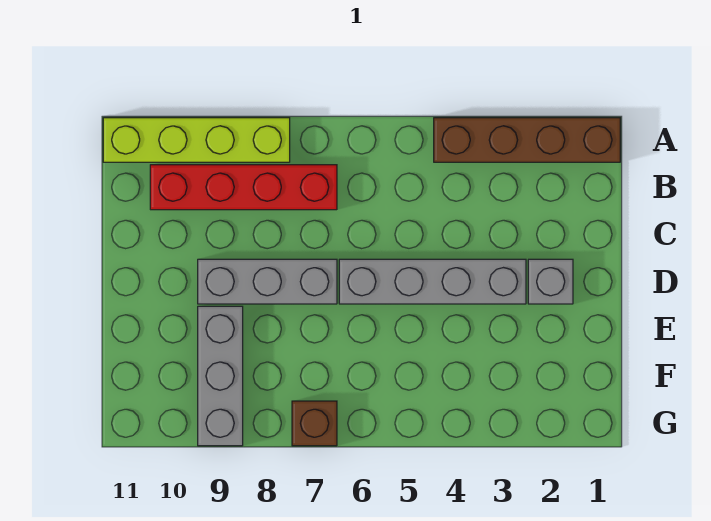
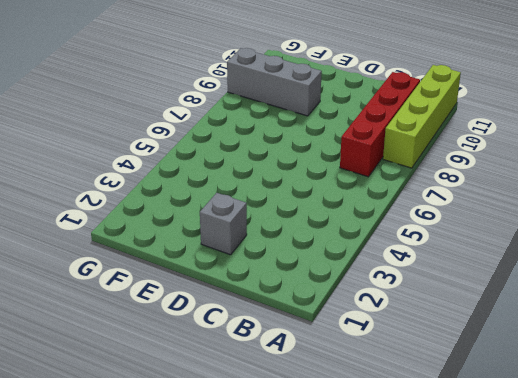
none -> brown 1x4 brick [434,118,620,162]
none -> grey 1x4 brick [339,259,526,304]

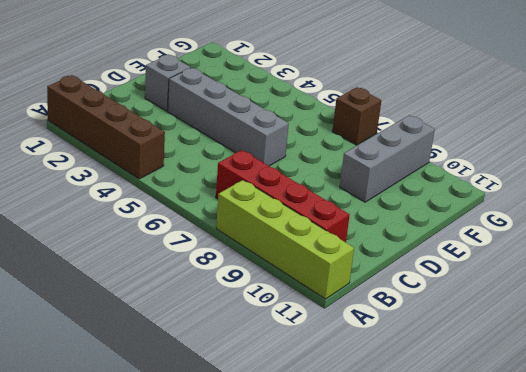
none -> grey 1x3 brick [198,259,337,304]

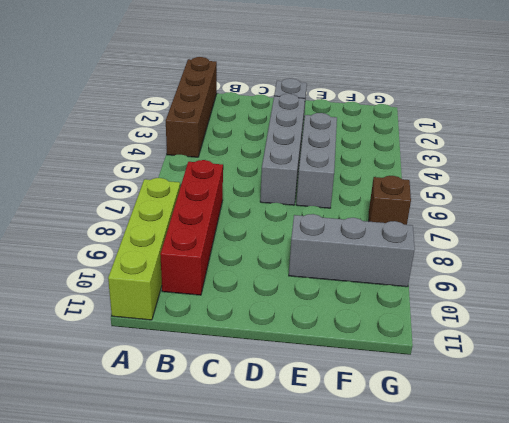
grey 1x3 brick [296,113,337,208] -> grey 1x3 brick moved to [198,259,337,304]

